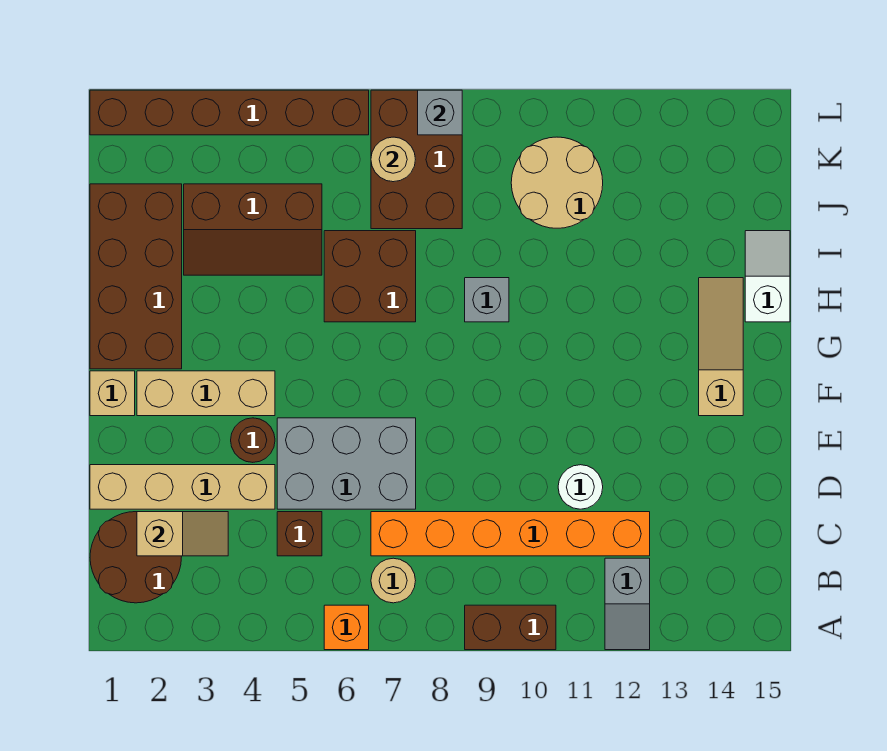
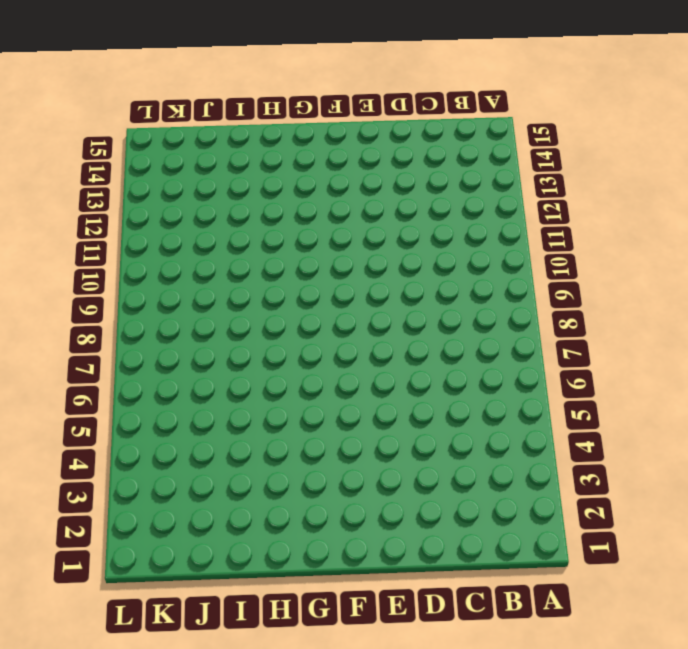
none -> orange 1x1 brick [324,605,369,650]
none -> brown 1x2 brick [465,605,556,650]
none -> grey 1x2 slope [605,558,650,650]

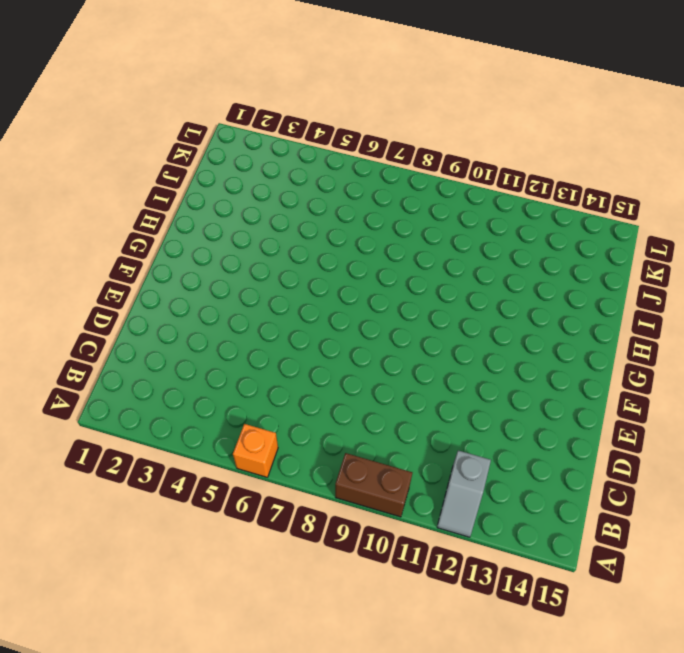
none -> brown 2x2 round brick [90,512,181,603]
none -> tan 1x1 round brick [371,558,416,603]
none -> brown 1x1 brick [277,512,322,556]

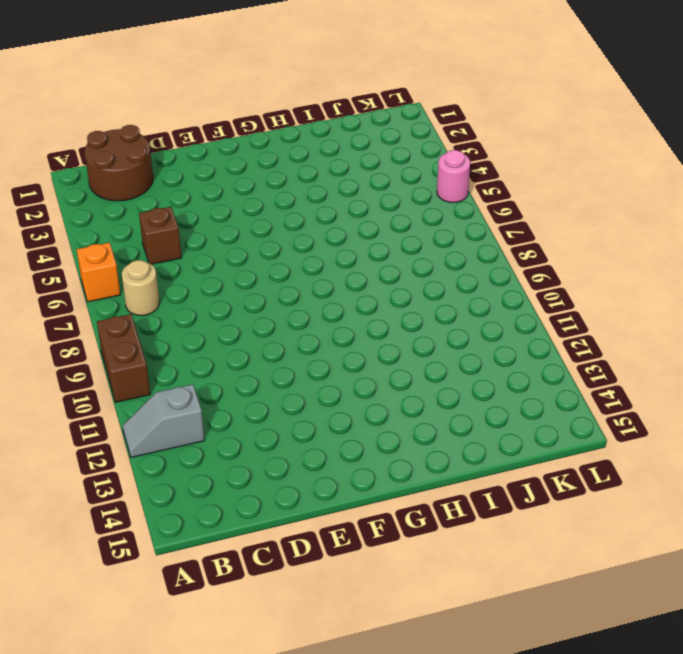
pink 1x1 round brick [437,150,470,203] -> brown 1x6 brick [90,90,369,135]
none -> orange 1x6 brick [371,512,650,556]
none -> tan 1x4 brick [90,465,275,509]
none -> grey 2x3 brick [277,418,416,509]

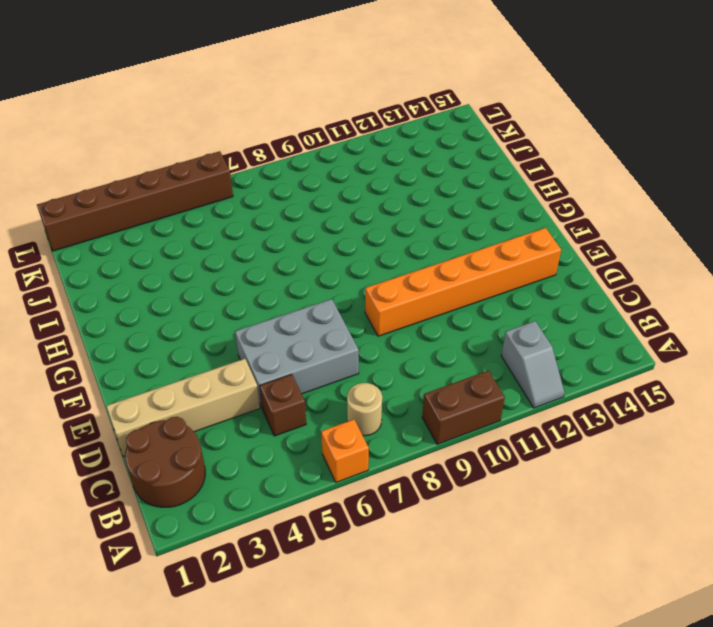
orange 1x6 brick [365,228,561,336] -> orange 1x6 brick moved to [371,512,650,556]
none -> white 1x1 round brick [558,465,603,509]
none -> brown 1x1 round brick [231,418,275,462]
none -> tan 1x1 brick [90,371,135,416]

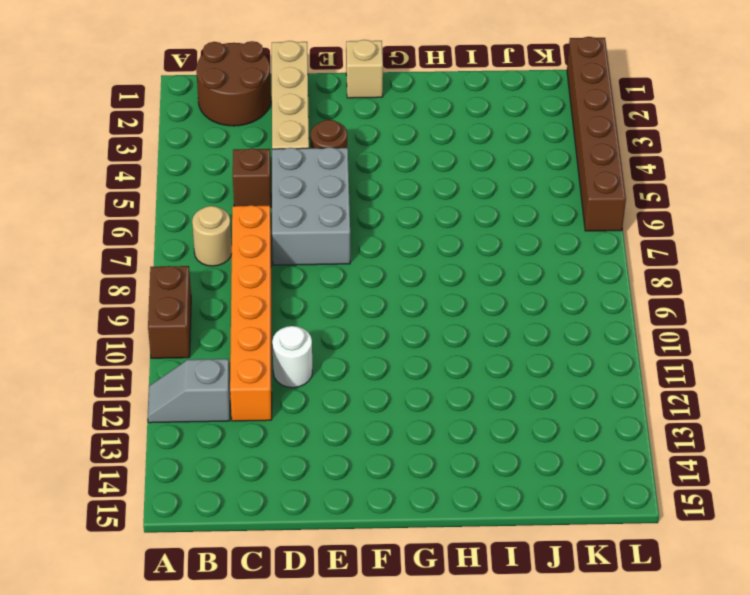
none -> orange 1x1 brick [324,605,369,650]
none -> tan 1x3 brick [137,371,275,416]
none -> tan 1x3 slope [699,278,743,416]

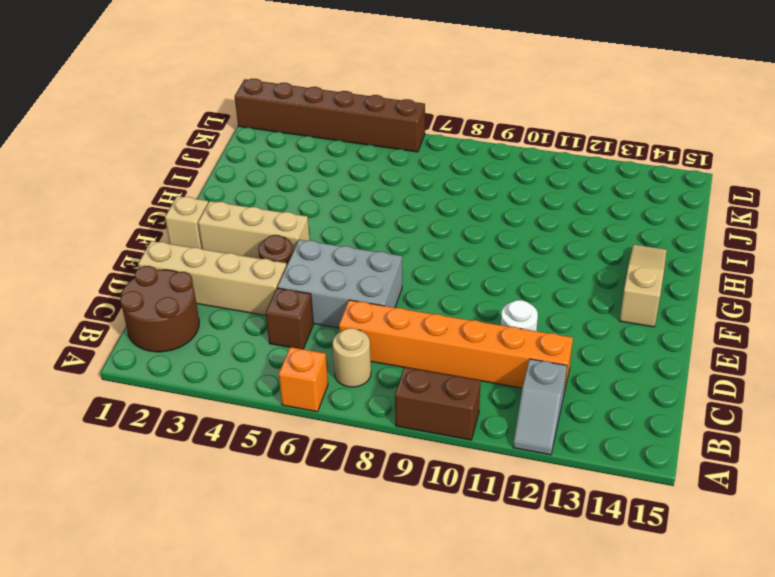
none -> brown 2x4 brick [90,184,182,369]
none -> brown 2x2 brick [324,231,416,322]
none -> grey 1x1 brick [465,278,509,322]

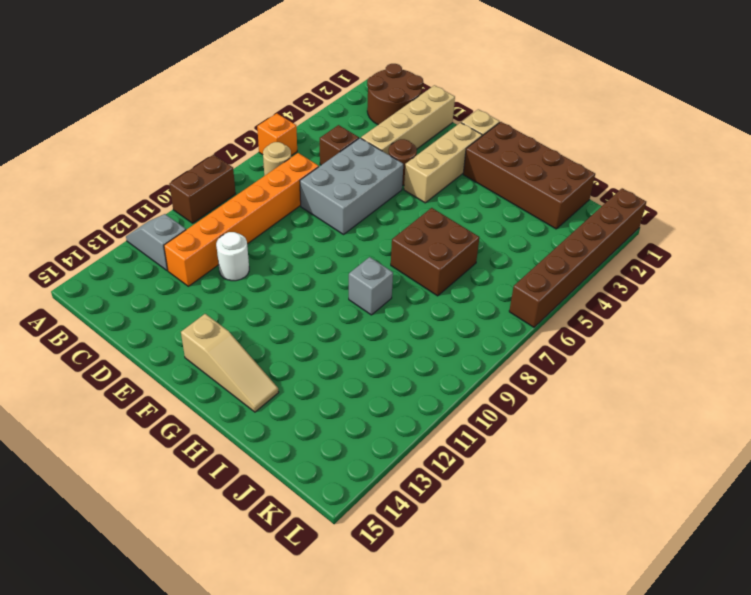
none -> white 1x2 slope [745,231,790,322]
none -> brown 2x3 slope [184,184,322,275]
none -> brown 2x3 brick [371,90,462,229]

